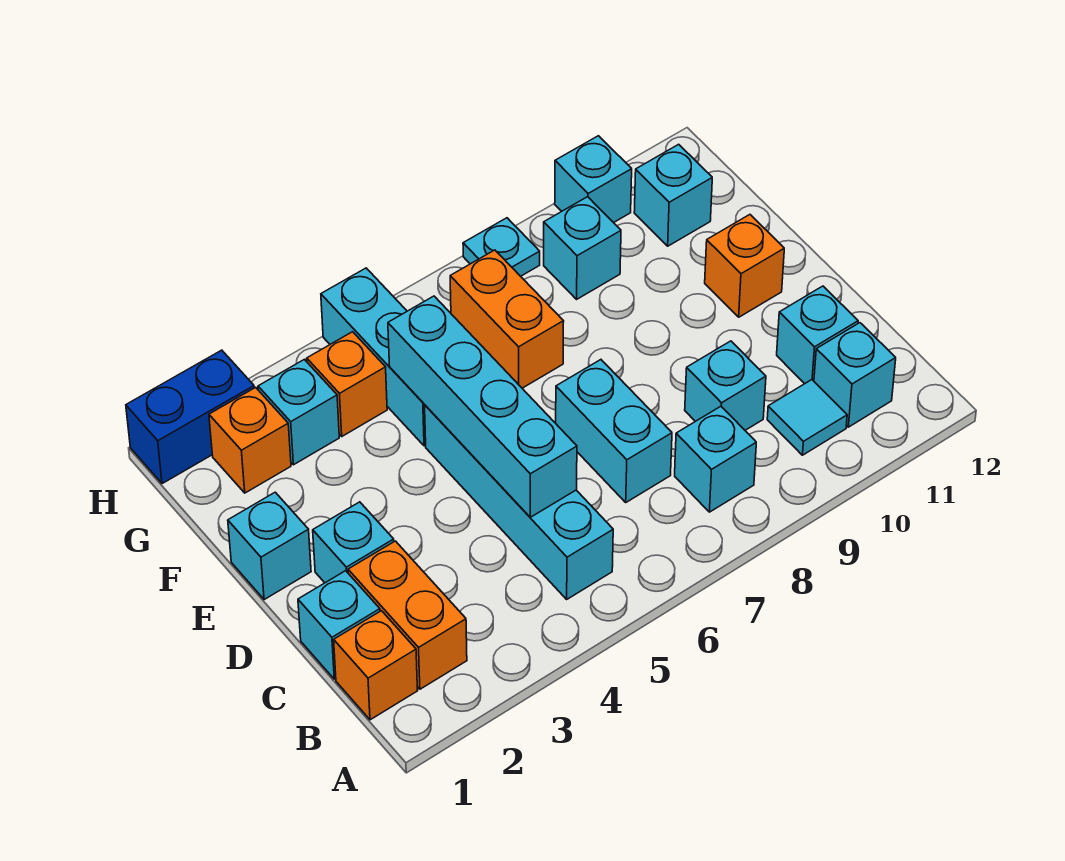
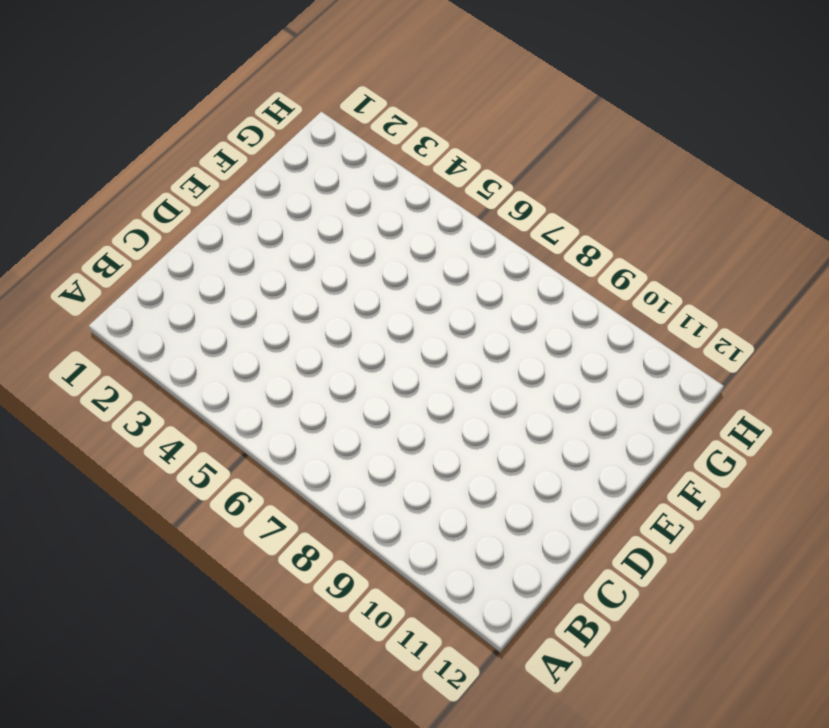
none -> orange 1x1 brick [334,611,418,720]
none -> orange 1x2 brick [348,541,467,689]
none -> cyan 1x4 brick [425,405,613,599]

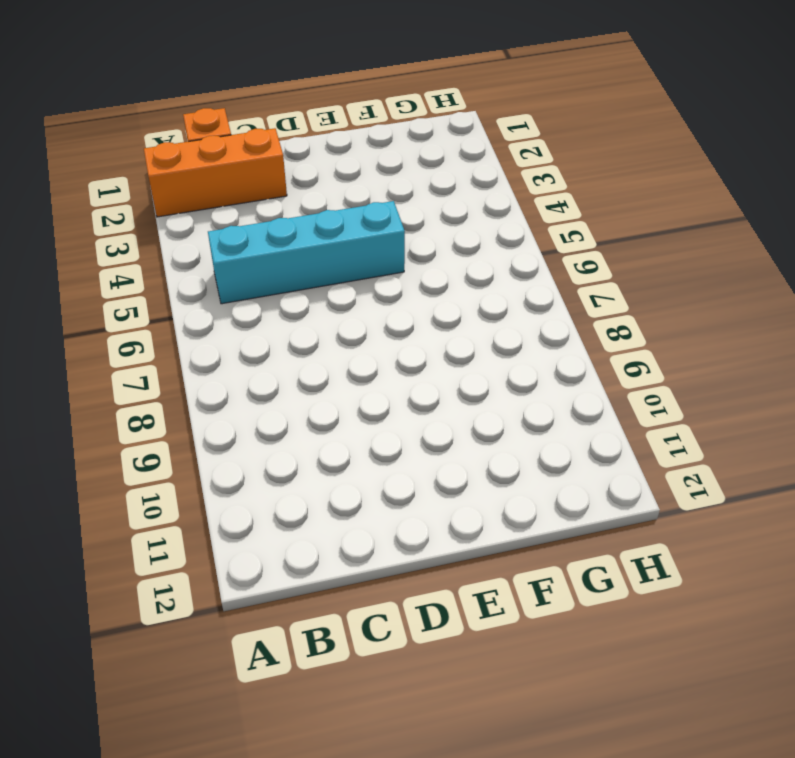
orange 1x3 brick [144,128,287,217] -> orange 1x2 brick [348,541,467,689]
none -> cyan 1x1 brick [675,406,756,512]
none -> cyan 1x1 tile [767,380,847,455]
none -> cyan 1x1 brick [814,323,896,427]

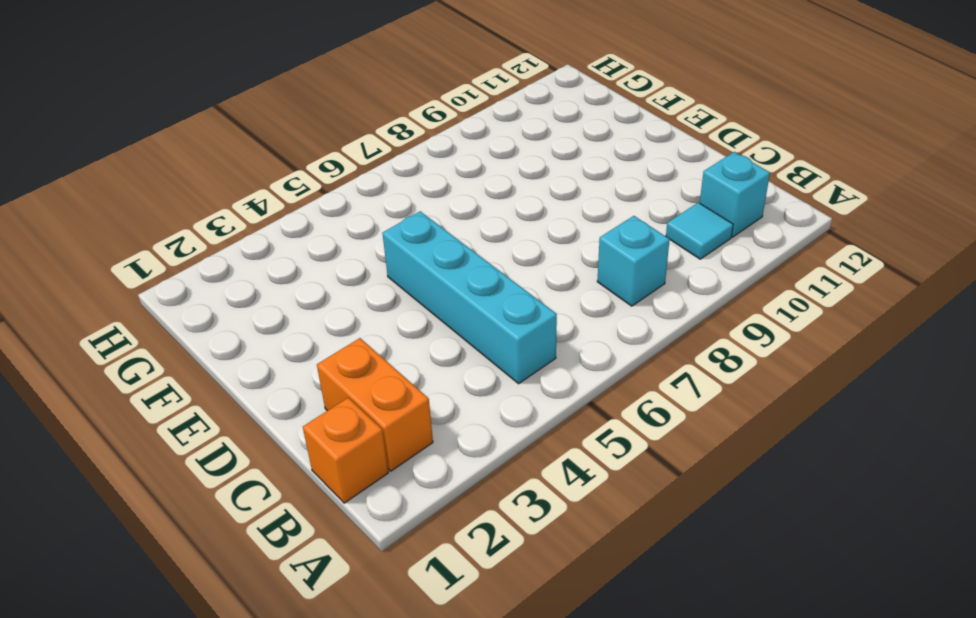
none -> cyan 1x1 brick [298,571,380,679]
none -> cyan 1x2 brick [556,360,672,502]
none -> cyan 1x1 brick [685,341,766,430]

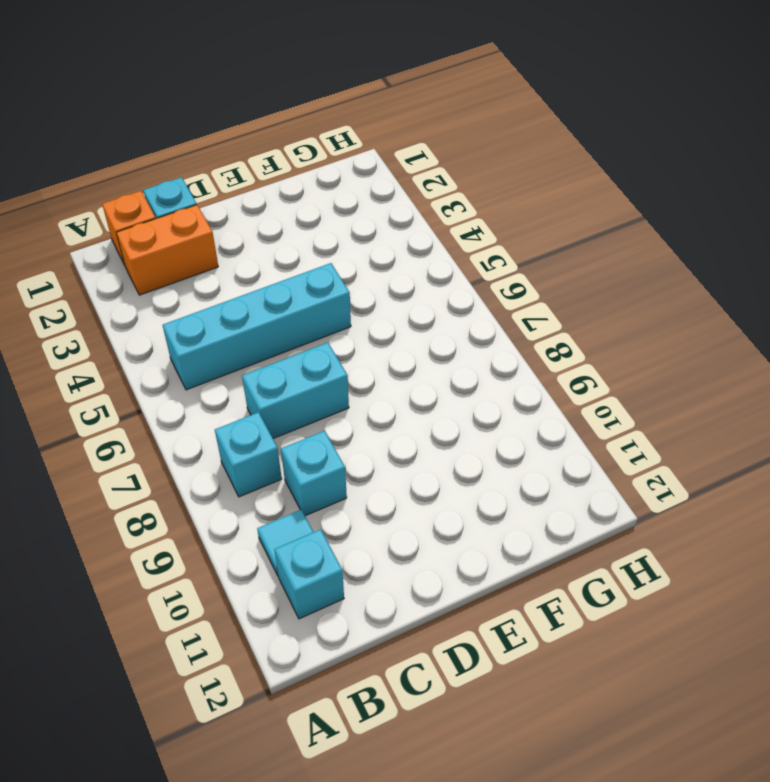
none -> cyan 1x1 brick [777,286,858,384]
none -> cyan 1x1 brick [313,502,394,583]
none -> cyan 1x1 brick [228,492,311,600]

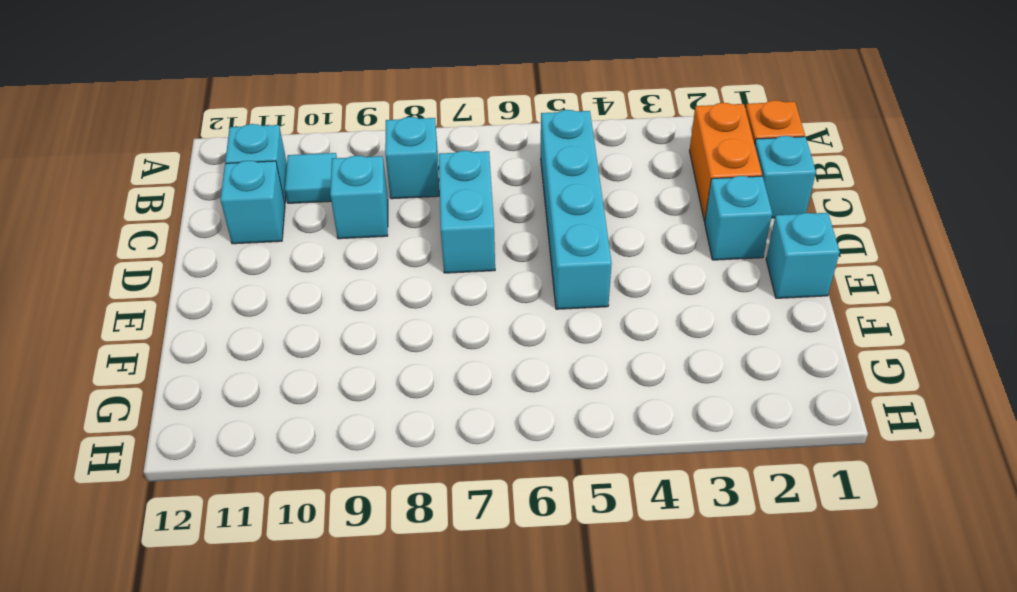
none -> orange 1x1 brick [705,215,784,317]
none -> cyan 1x3 brick [321,268,426,446]
none -> orange 1x2 brick [450,250,564,388]

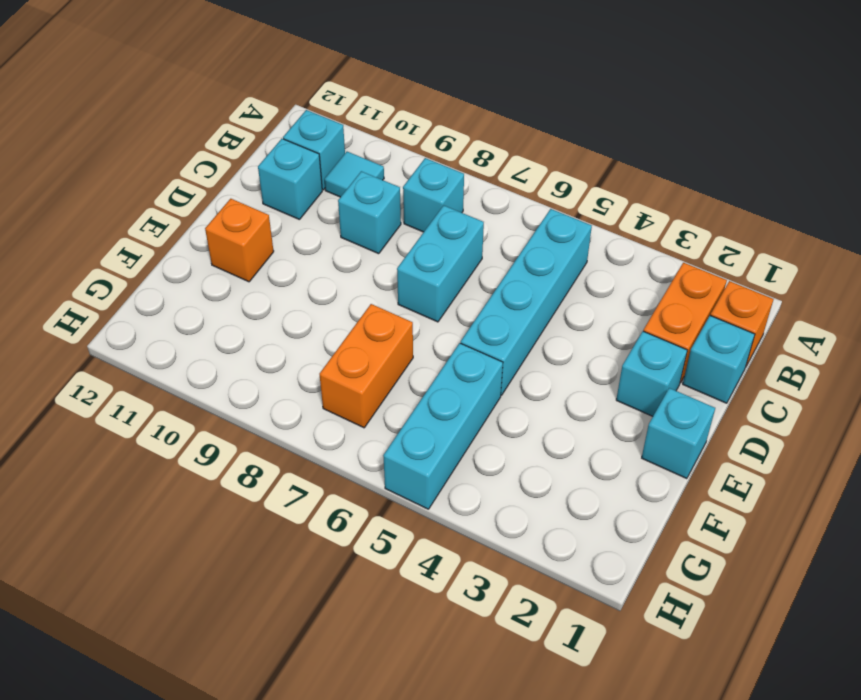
none -> orange 1x1 brick [209,387,291,493]
none -> cyan 1x1 brick [258,359,339,465]
none -> orange 1x1 brick [307,332,387,436]

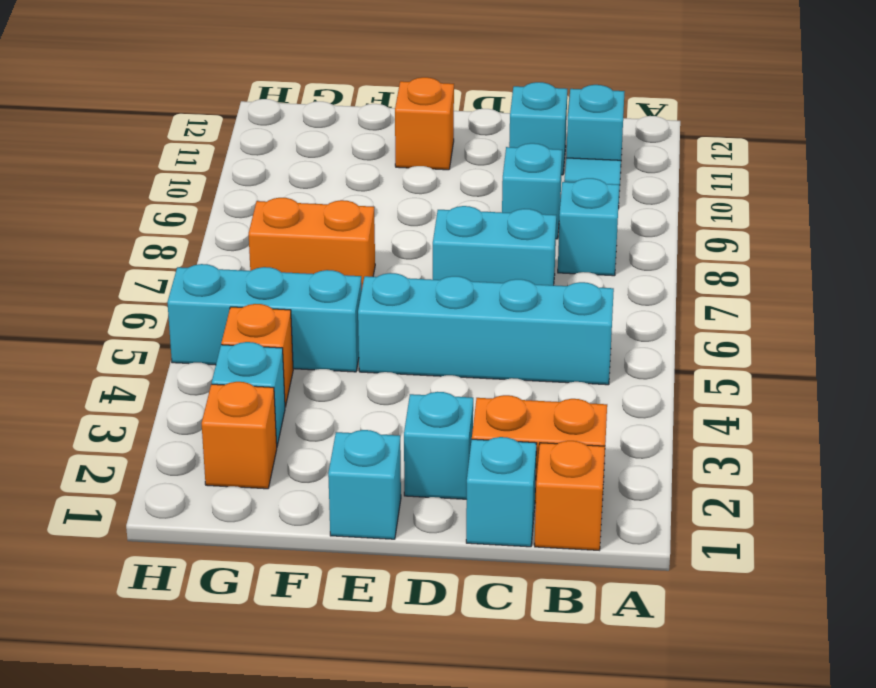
none -> cyan 1x1 brick [544,197,621,299]
none -> cyan 1x1 brick [634,144,712,246]
none -> blue 1x2 brick [126,350,254,484]

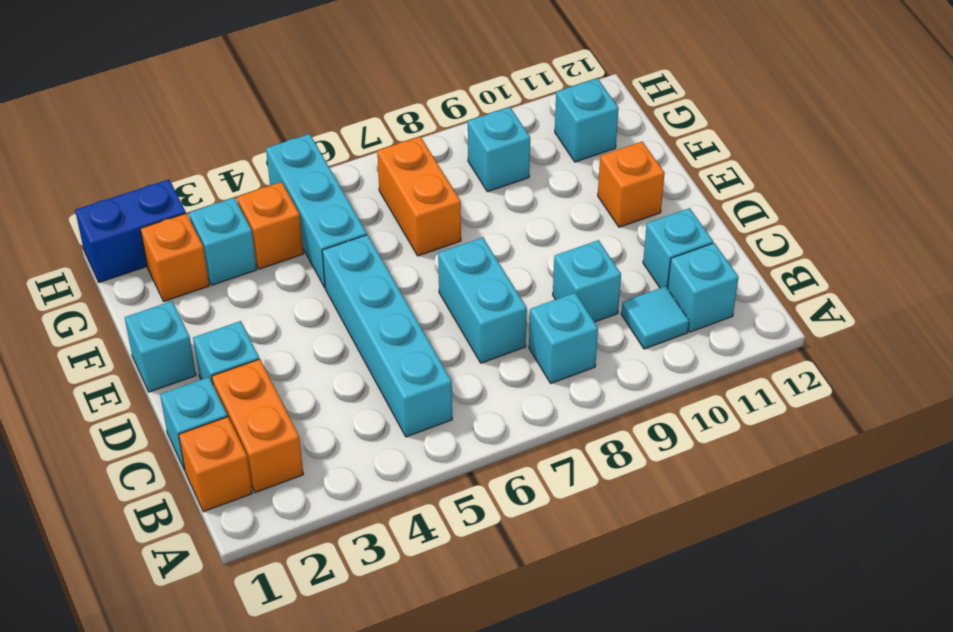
none -> cyan 1x1 plate [463,218,540,276]
none -> cyan 1x1 brick [555,136,632,223]
none -> cyan 1x4 brick [388,296,577,517]

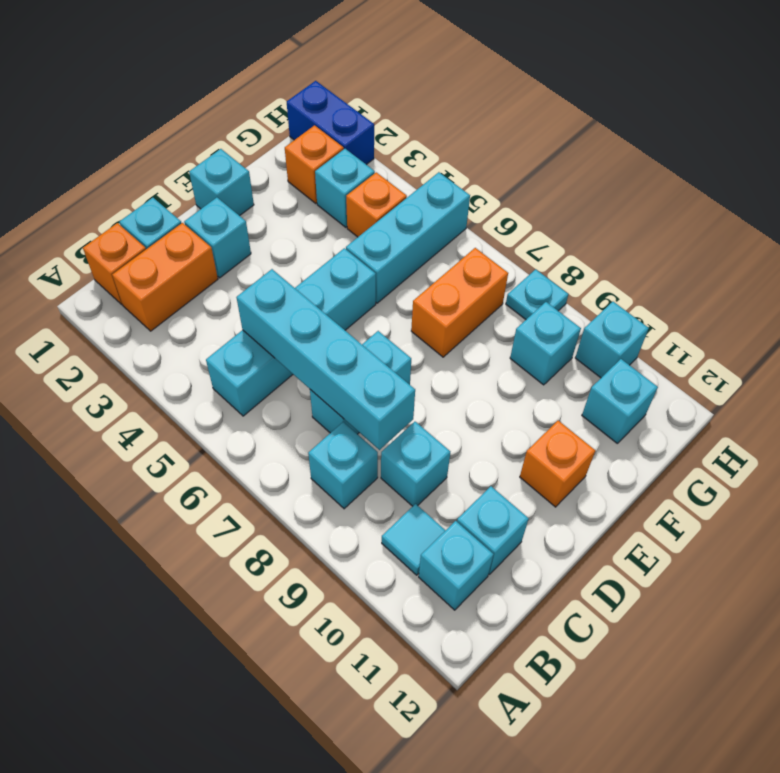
cyan 1x4 brick [236,269,415,450] -> cyan 1x4 brick turned to [388,296,577,517]

